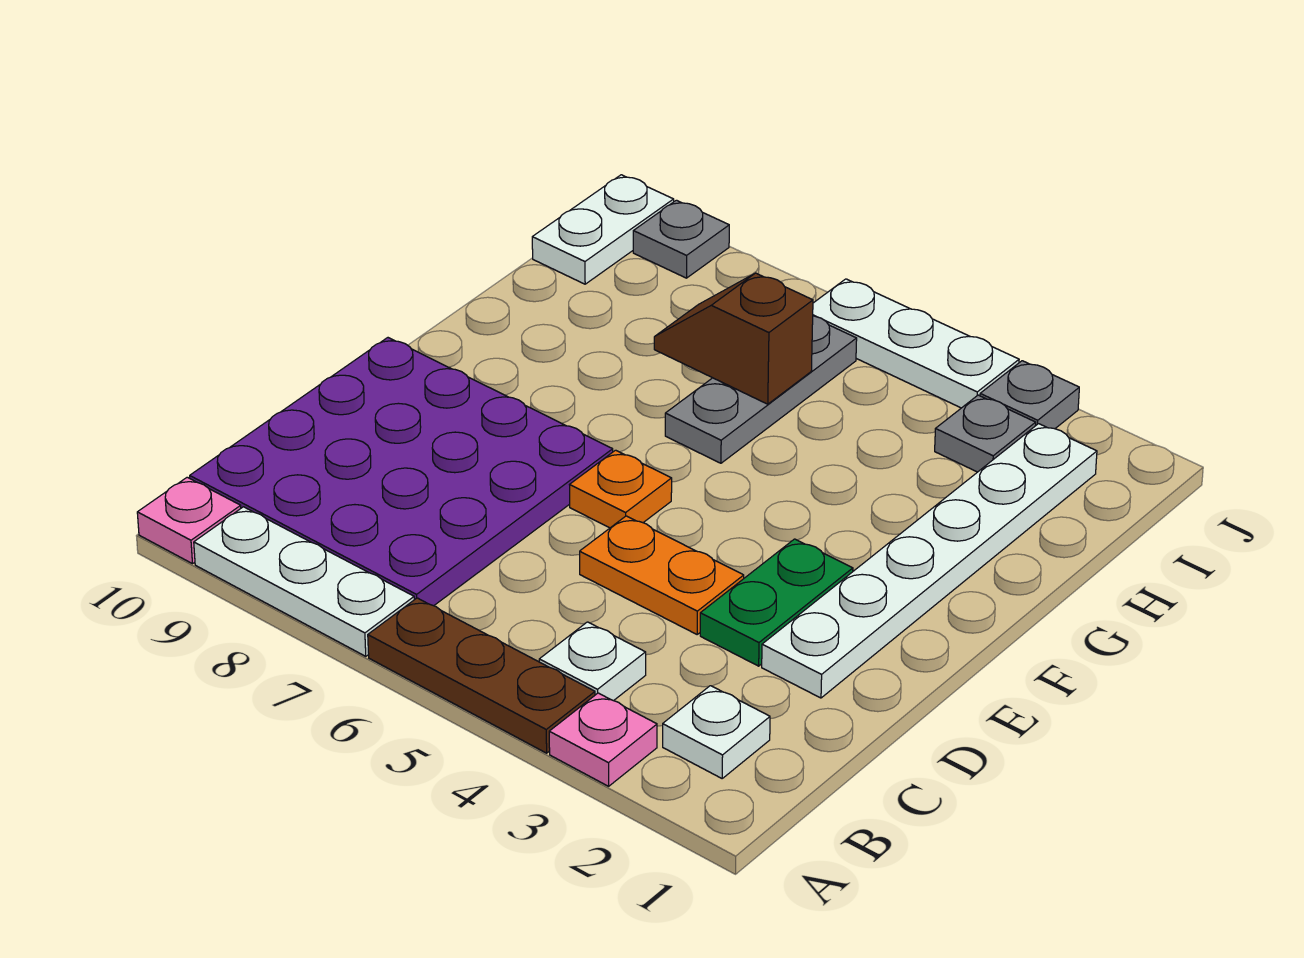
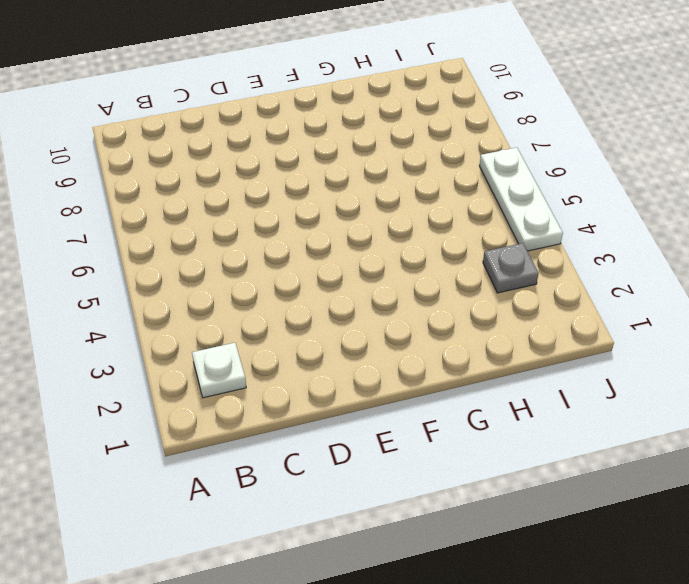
none -> pink 1x1 plate [549,693,657,786]
none -> brown 1x3 plate [368,598,595,753]
none -> white 1x3 plate [194,507,414,656]

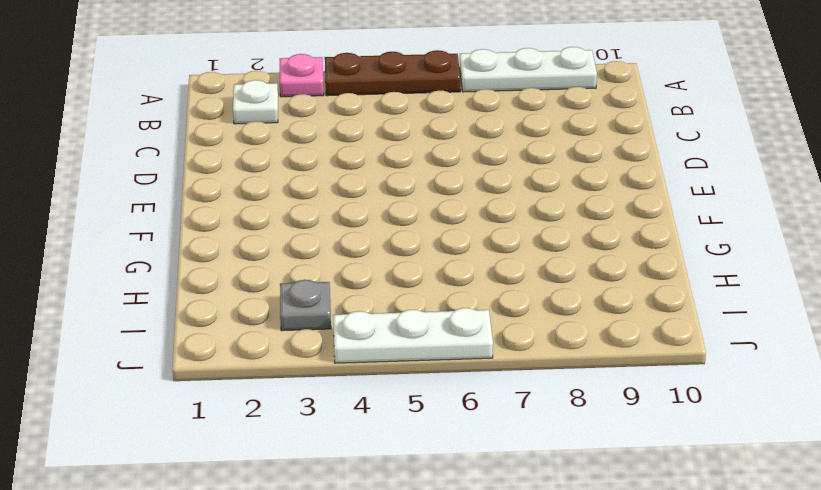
none -> pink 1x1 plate [137,477,241,564]
none -> white 1x1 plate [539,622,646,701]
none -> purple 4x4 plate [190,338,613,606]

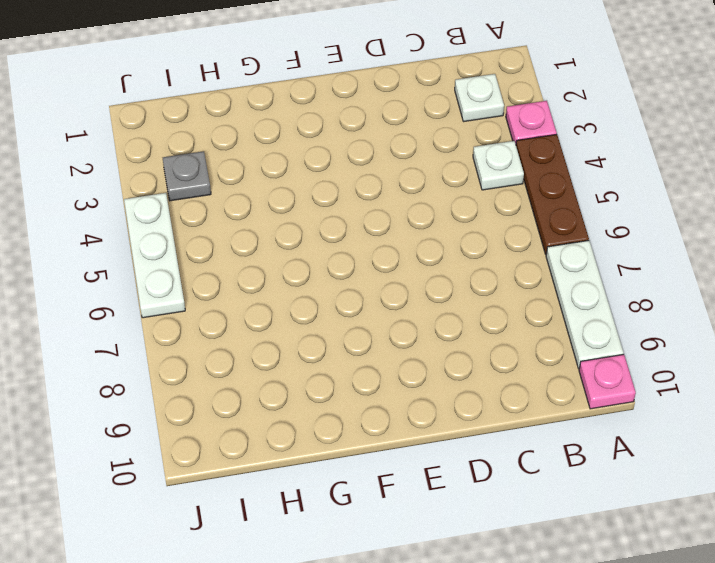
none -> purple 4x4 plate [190,338,613,606]
none -> white 1x6 plate [762,424,1097,698]
none -> green 1x2 plate [700,539,853,666]

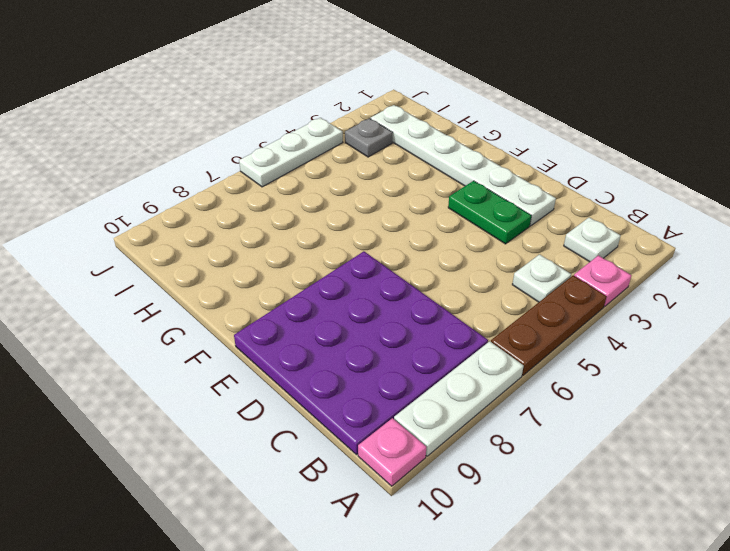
none -> orange 1x2 plate [580,516,744,634]
none -> orange 1x1 plate [570,450,672,528]
none -> grey 1x3 plate [665,316,857,463]

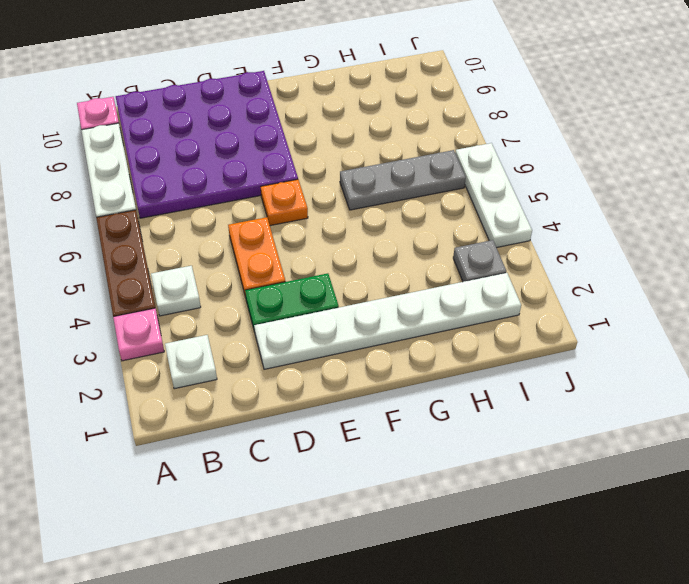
none -> white 1x2 plate [532,175,674,284]
none -> grey 1x1 plate [980,361,1079,429]
none -> grey 1x1 plate [633,200,729,278]

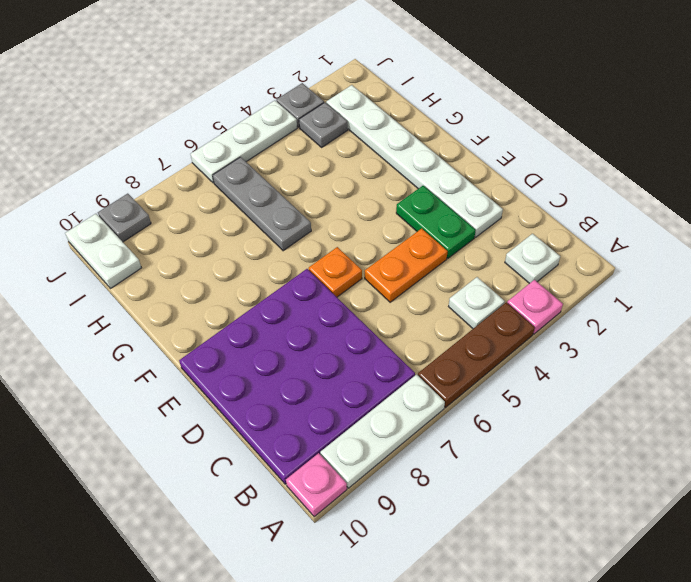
none -> brown 1x2 slope [654,273,813,404]

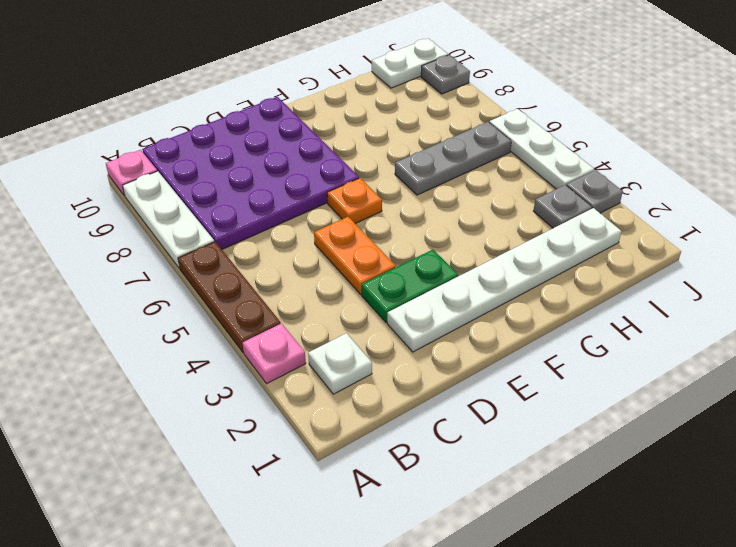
none -> white 1x1 plate [539,622,646,701]
none -> brown 1x2 slope [654,273,813,404]

